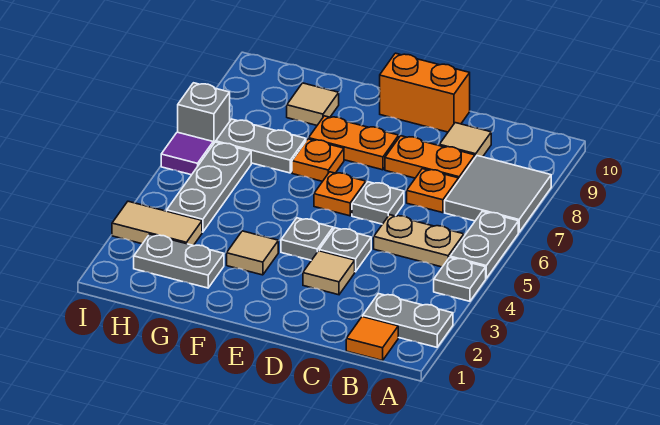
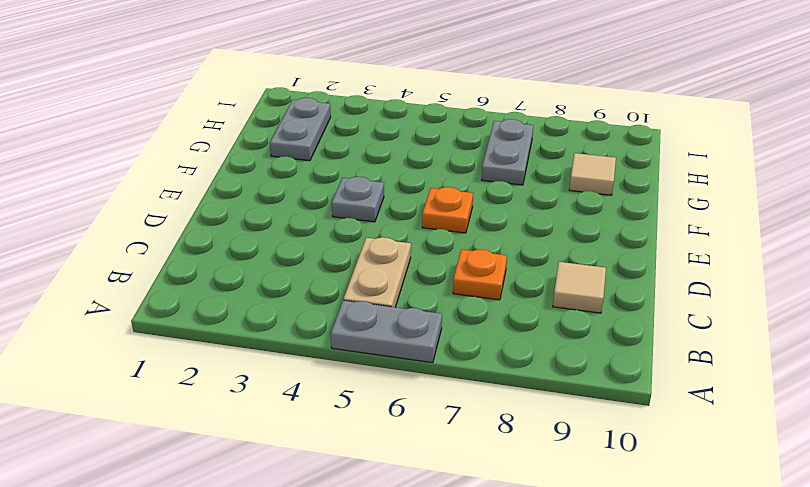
none -> grey 1x2 plate [363,294,453,347]
none -> grey 1x1 plate [434,257,486,301]
none -> grey 2x2 tile [445,156,551,232]

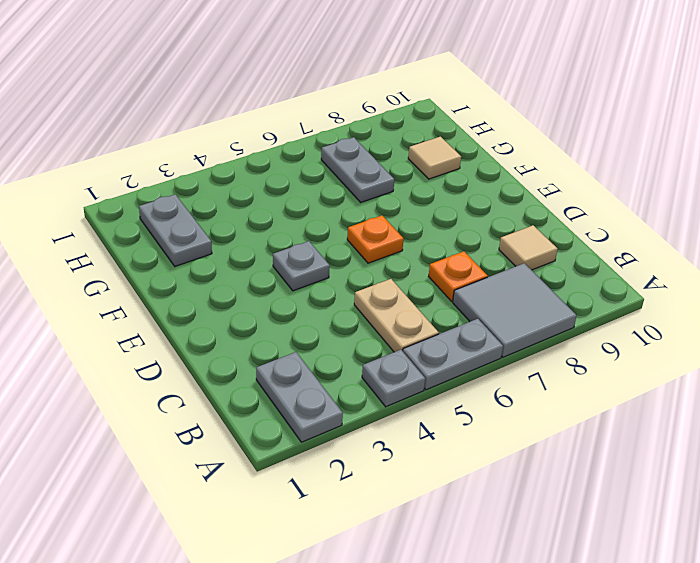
none -> orange 1x1 tile [346,317,398,361]
none -> orange 1x2 plate [385,136,475,180]
none -> tan 1x1 tile [303,251,355,295]

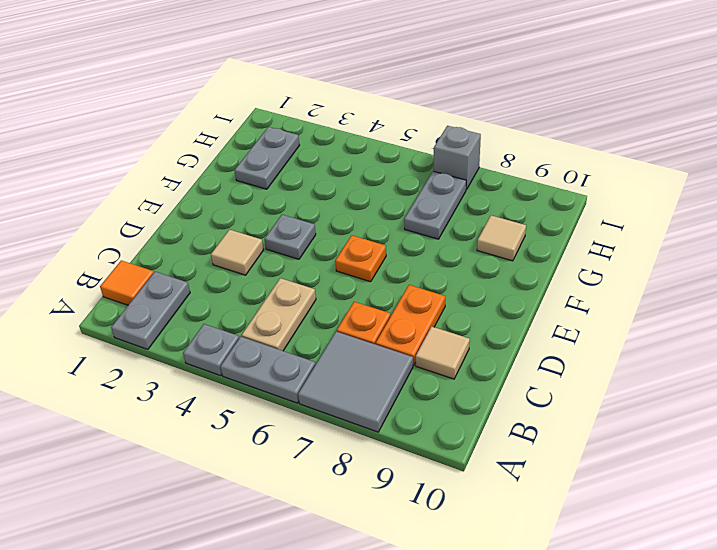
none -> grey 1x1 plate [319,228,371,272]
none -> grey 1x1 plate [352,182,404,224]
none -> orange 1x2 brick [380,53,470,132]

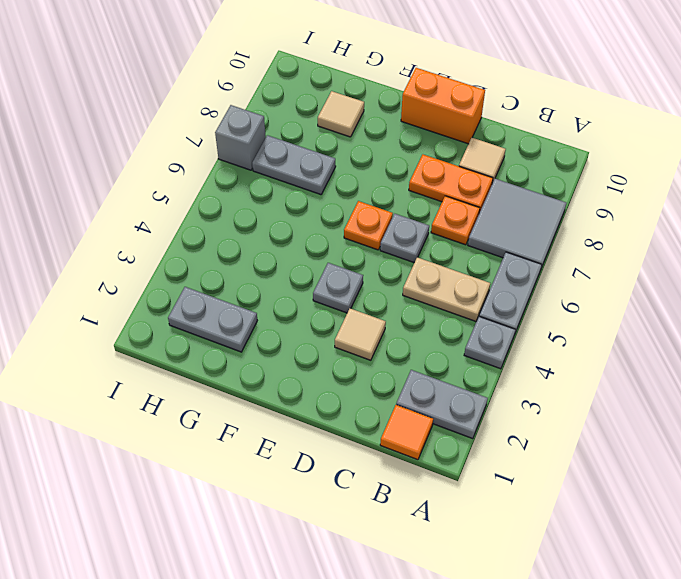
none -> grey 1x1 plate [319,228,371,272]
none -> orange 1x2 plate [309,116,399,170]
none -> tan 1x1 tile [227,231,278,275]

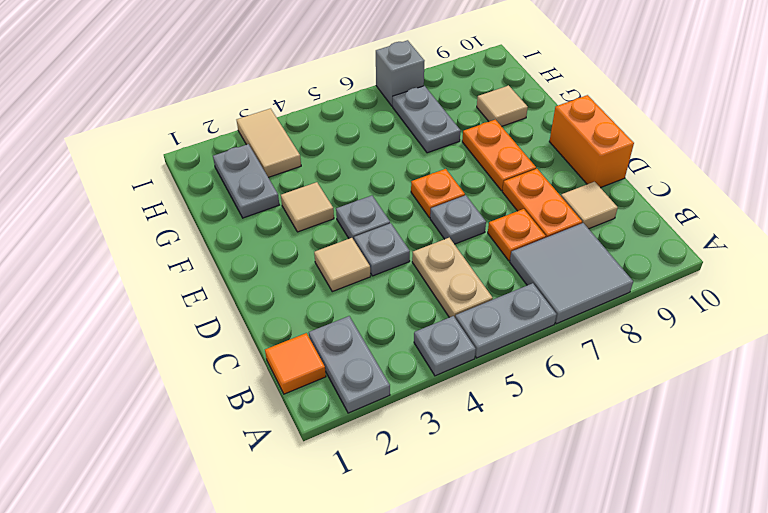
none -> orange 1x1 plate [292,139,344,181]
none -> grey 1x3 plate [167,142,251,232]
none -> purple 1x1 tile [161,132,213,175]

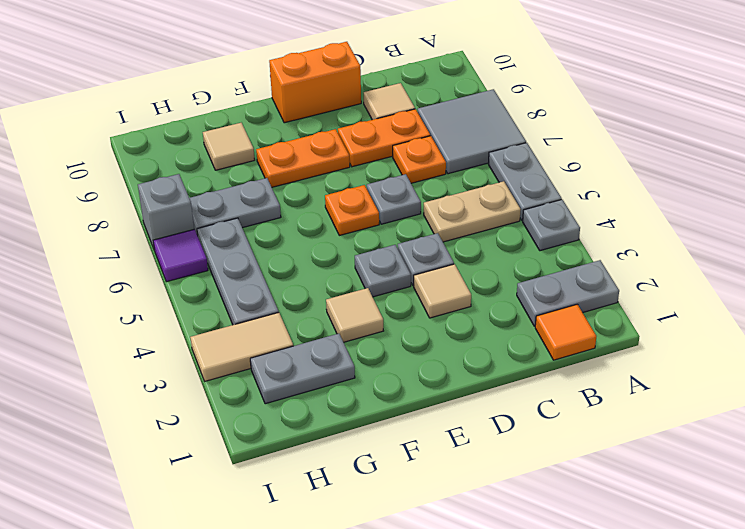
none -> orange 1x1 plate [292,139,344,181]

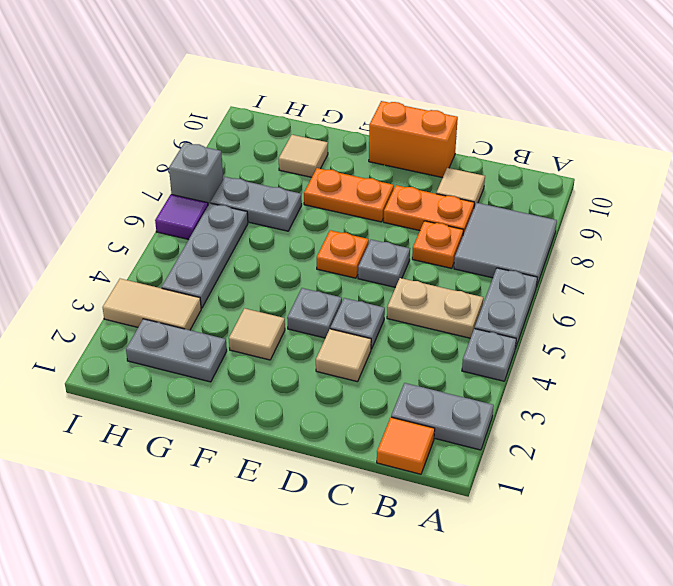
none -> orange 1x1 plate [292,139,344,181]

